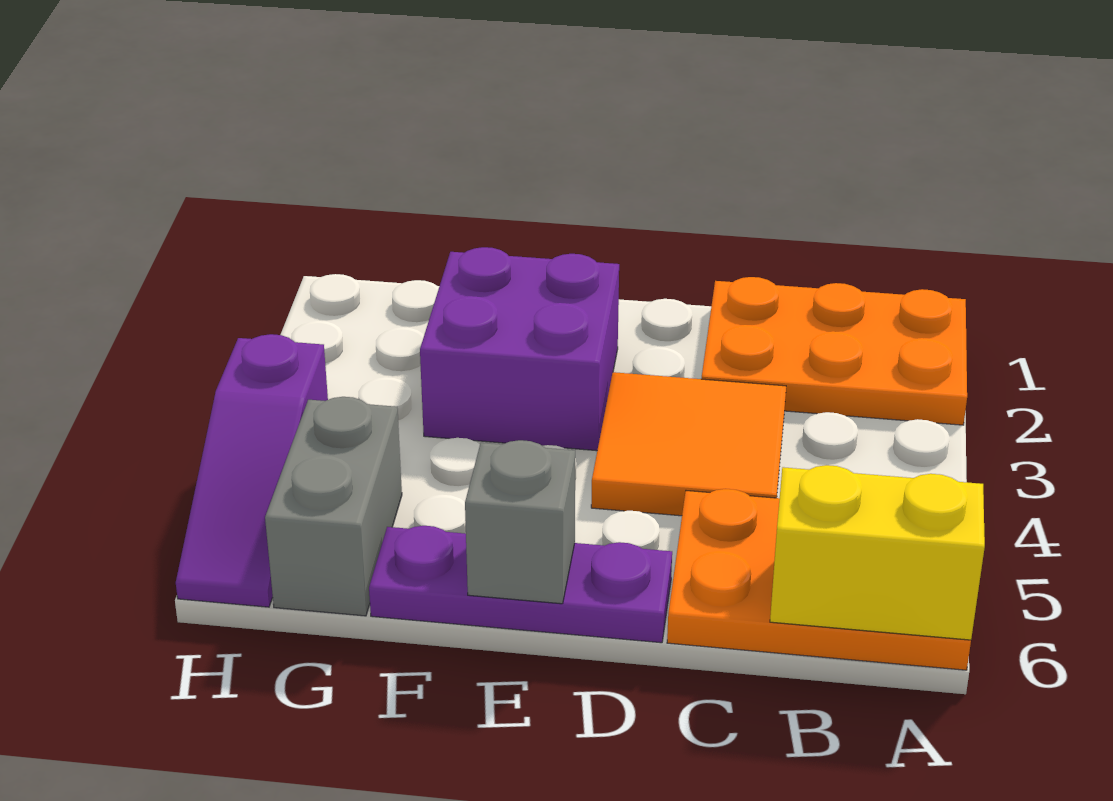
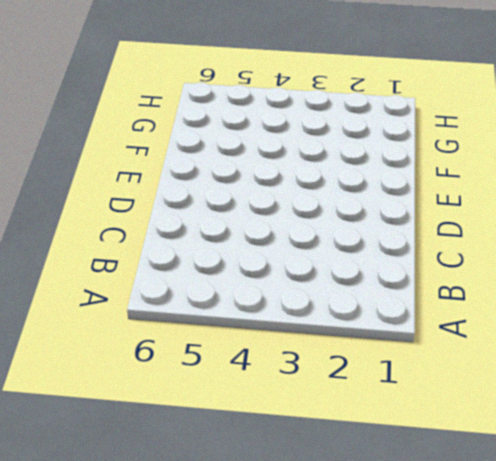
none -> orange 2x3 plate [702,277,967,425]
none -> orange 2x3 plate [667,489,971,670]

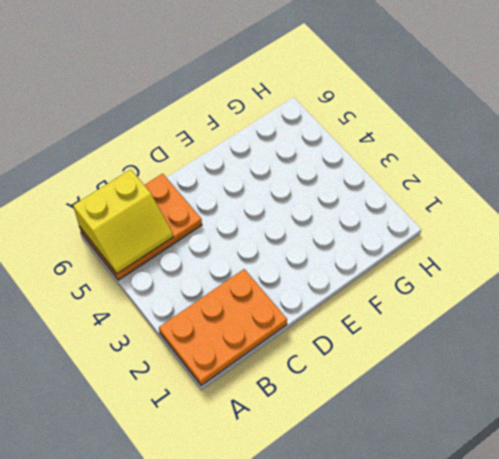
yellow 2x2 slope [73,169,173,274] -> yellow 1x2 brick [770,465,985,640]
none -> orange 2x2 tile [591,372,786,516]
none -> purple 1x3 plate [369,526,672,643]

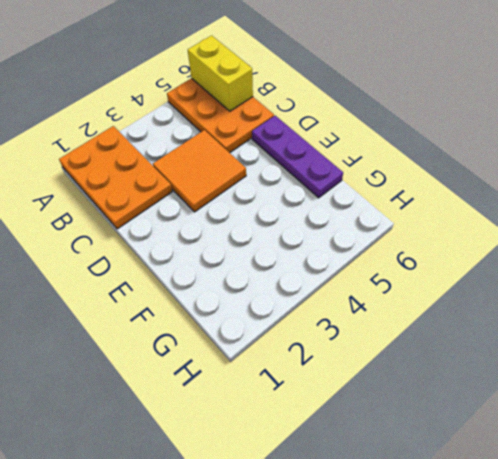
none -> purple 2x2 brick [420,247,619,451]
none -> grey 1x2 brick [265,397,402,616]

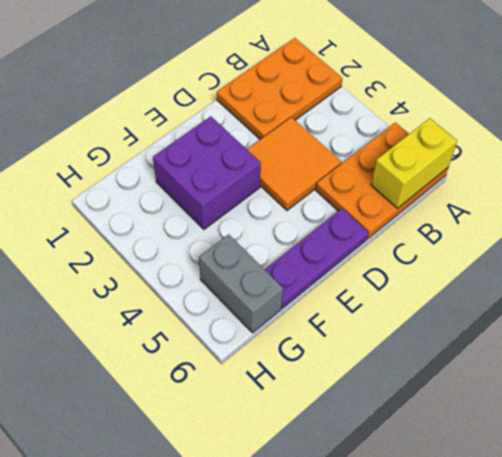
none -> purple 1x3 slope [176,334,328,607]
none -> grey 1x1 brick [465,440,575,604]

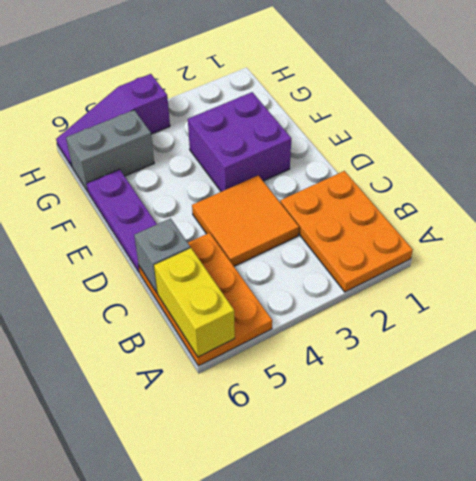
grey 1x1 brick [134,218,190,293] -> grey 1x1 brick moved to [465,440,575,604]

